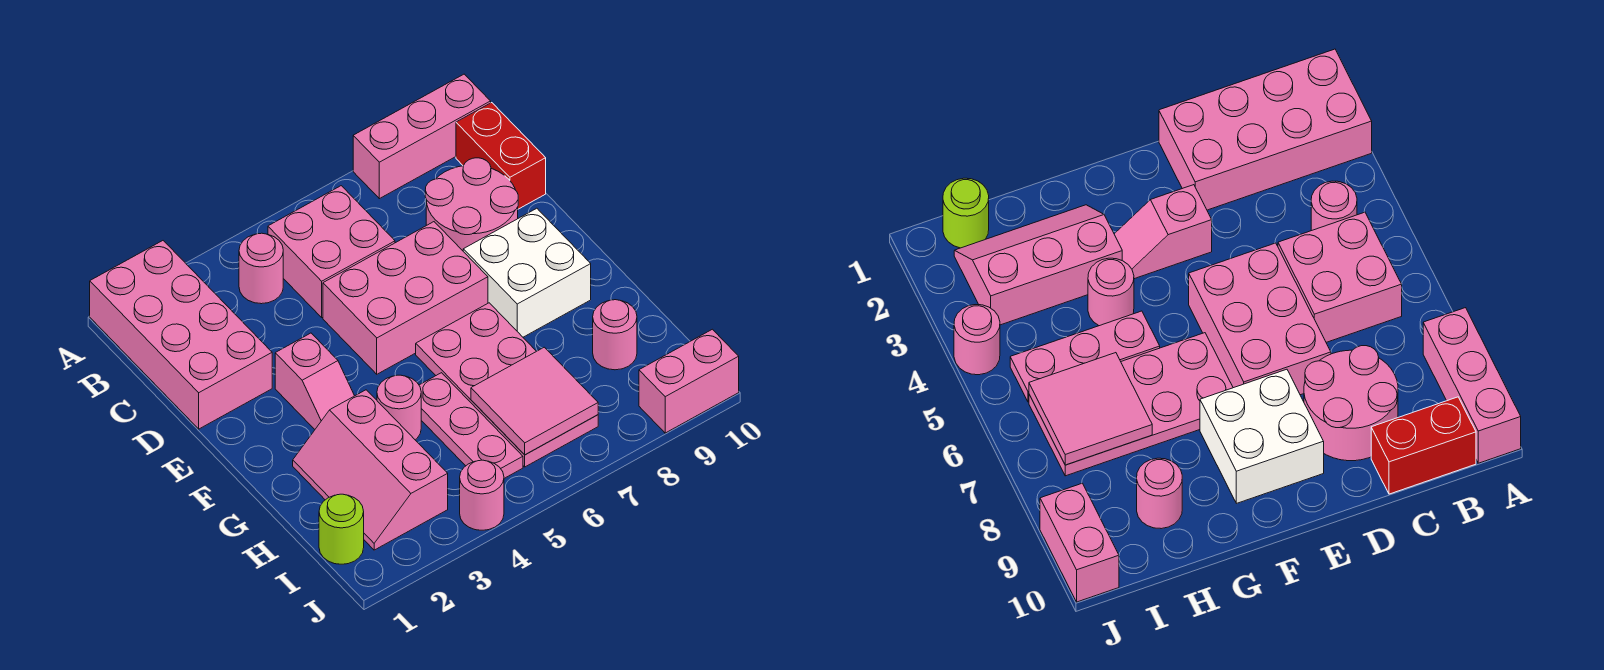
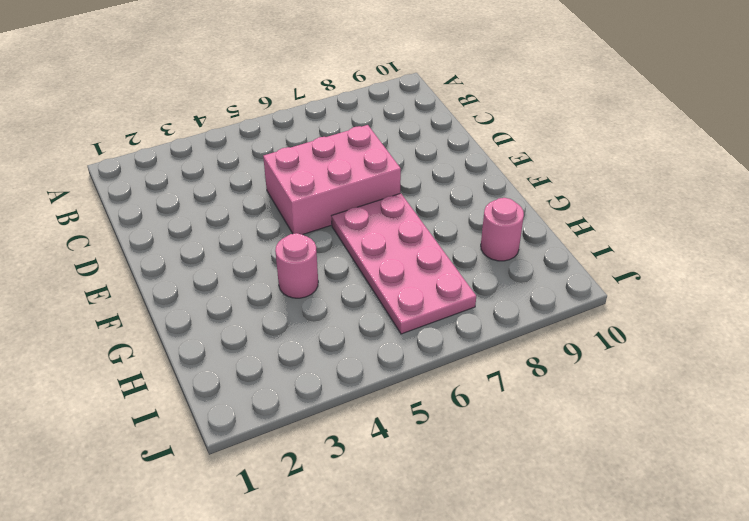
none -> pink 2x4 brick [90,241,272,429]
none -> pink 1x3 brick [353,74,491,199]
none -> pink 1x1 round brick [239,233,283,304]

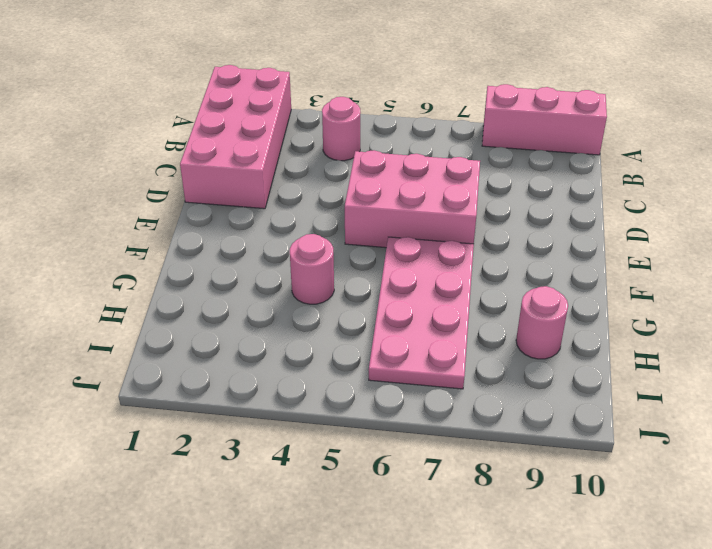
none -> pink 2x2 brick [268,186,395,317]
none -> red 1x2 brick [456,103,546,209]
none -> pink 2x2 round brick [425,158,518,251]

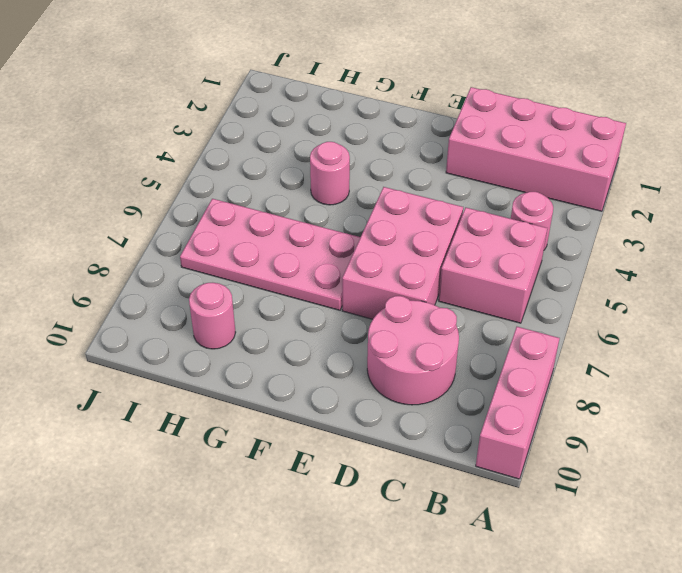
none -> red 1x2 brick [456,103,546,209]
none -> pink 1x2 slope [275,333,354,429]
none -> white 2x2 brick [463,208,591,337]

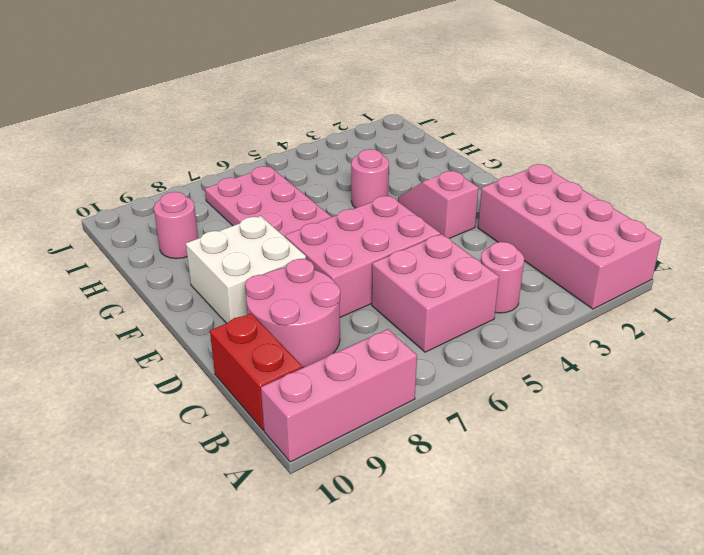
none -> pink 2x3 slope [293,390,448,550]
none -> pink 1x3 plate [419,373,523,478]
none -> lime 1x1 round brick [319,494,364,564]

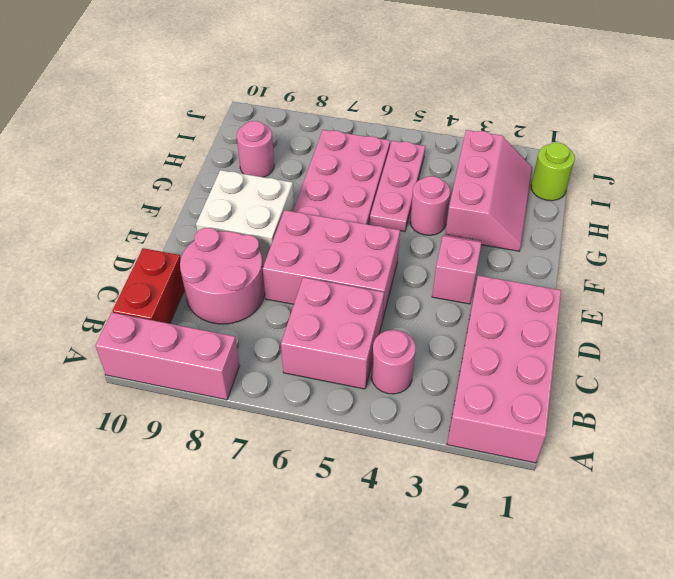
none -> pink 1x1 round brick [460,460,504,530]
none -> pink 1x2 brick [639,329,739,433]
none -> pink 2x2 tile [471,347,598,455]

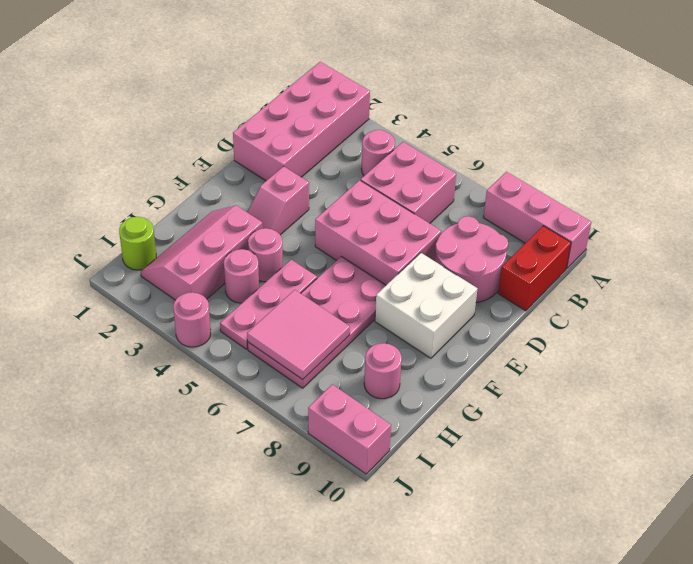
pink 1x1 round brick [224,249,259,303] -> none

